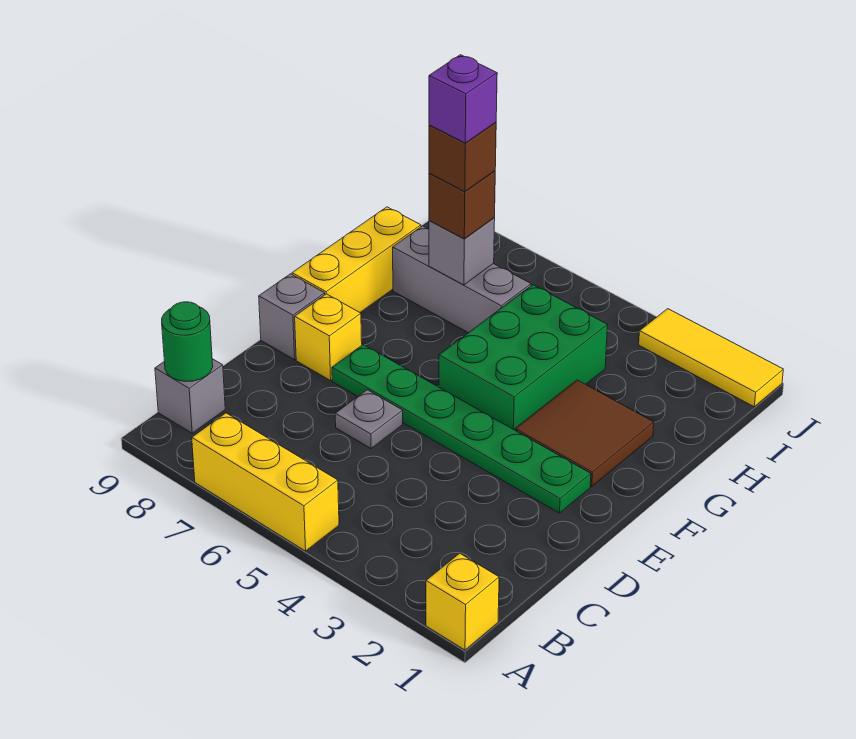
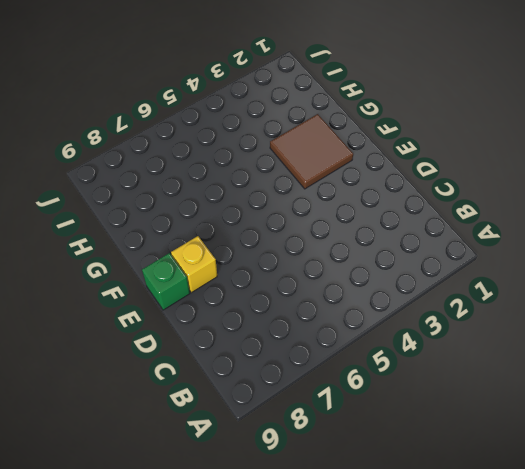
green 1x1 brick [142,253,190,310] -> grey 1x1 brick [259,274,325,360]
none -> yellow 1x1 brick [426,553,499,650]
none -> yellow 1x3 brick [192,413,339,551]
none -> grey 1x1 brick [155,359,225,433]

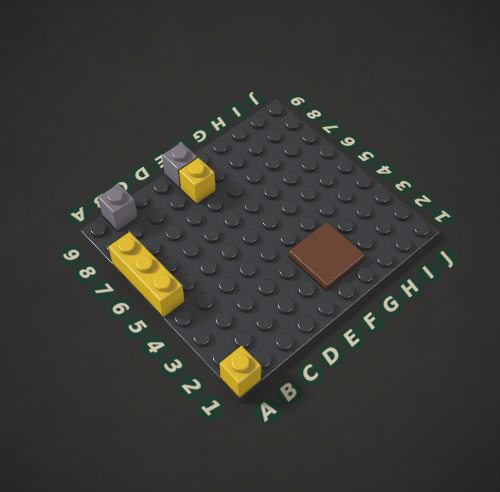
none -> grey 1x1 plate [335,390,403,448]
none -> green 1x6 plate [332,345,591,513]
none -> green 2x3 brick [439,285,607,430]

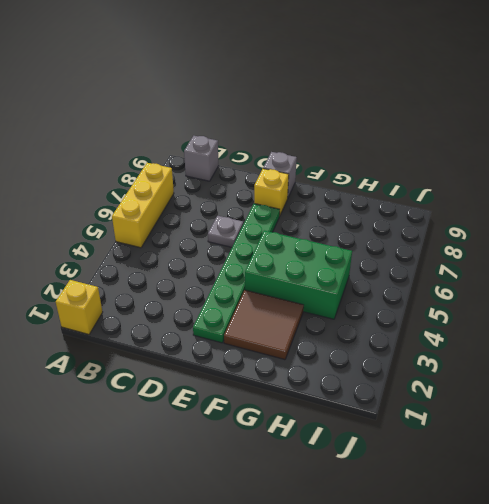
none -> yellow 1x3 brick [292,207,421,312]
none -> grey 1x3 brick [393,226,531,333]
none -> yellow 1x3 tile [639,309,783,407]

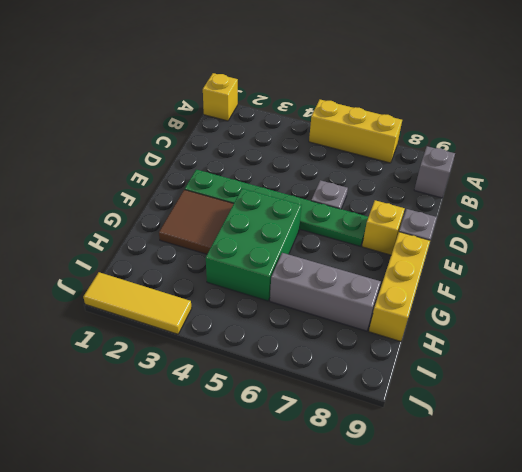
none -> green 1x1 round brick [162,302,213,382]
none -> grey 1x1 brick [429,218,495,285]
none -> brown 1x1 brick [429,171,495,239]

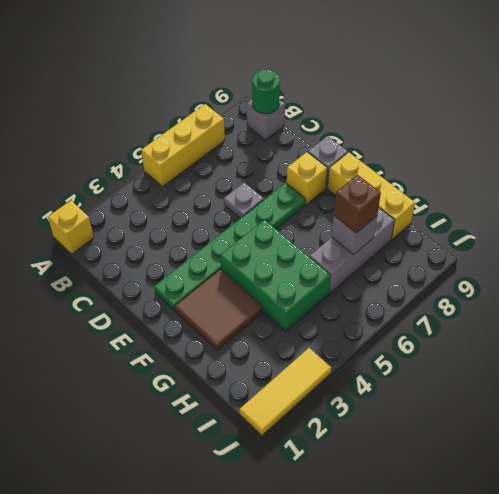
none -> brown 1x1 brick [429,122,496,192]
none -> purple 1x1 brick [429,55,497,143]

